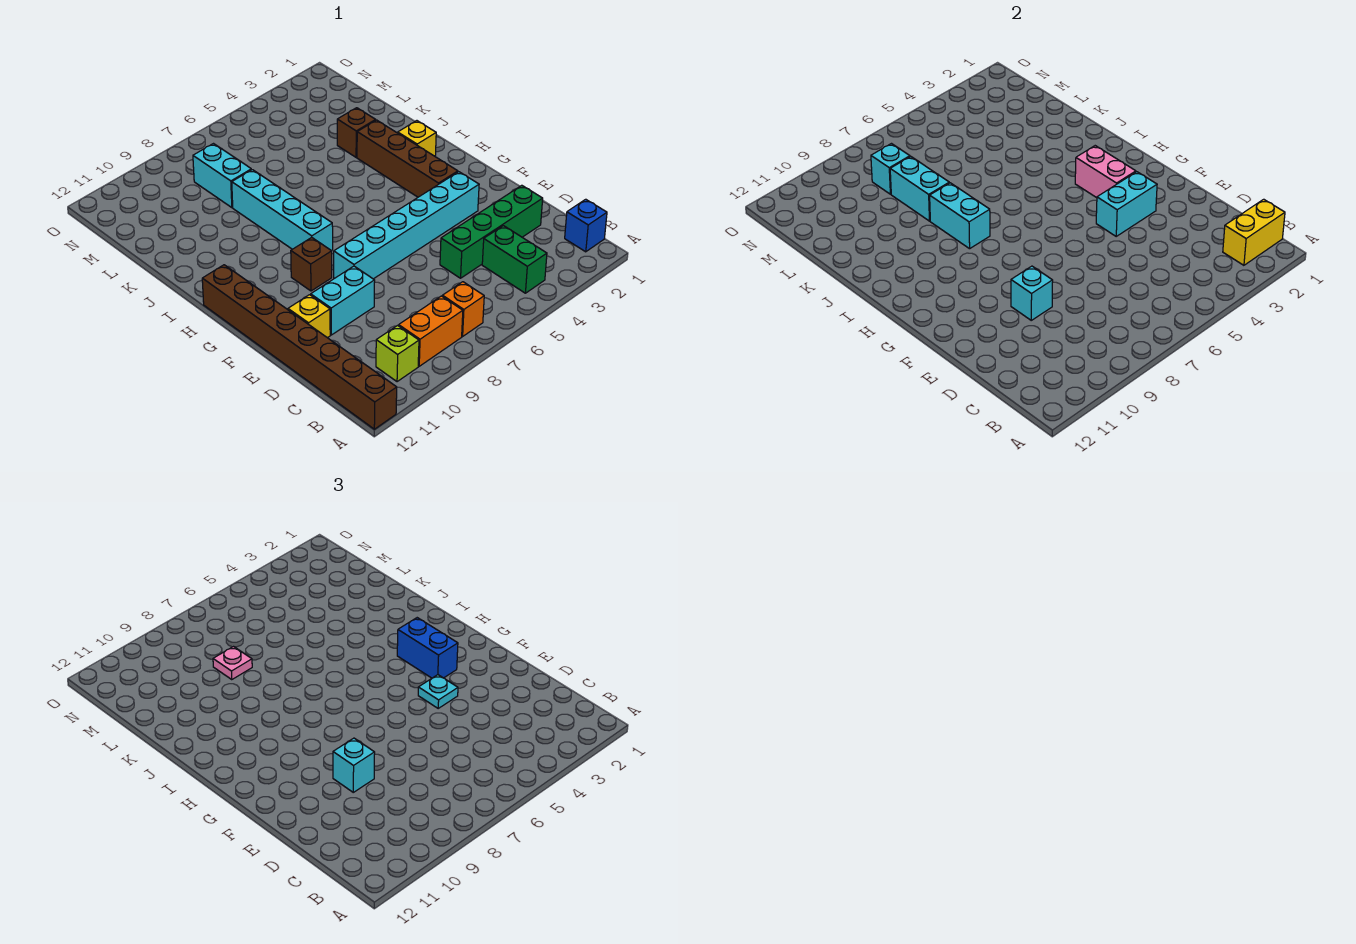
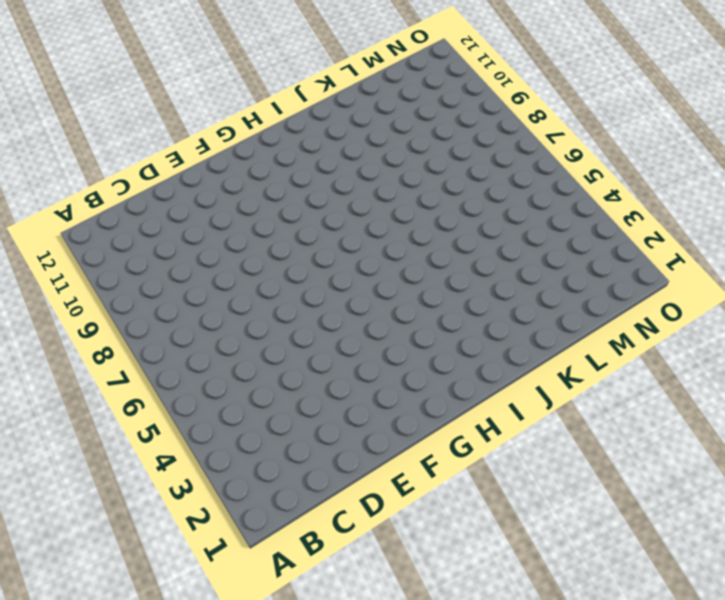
none -> brown 1x8 brick [202,265,397,429]
none -> blue 1x1 brick [565,199,607,252]
none -> green 1x2 brick [482,226,547,293]

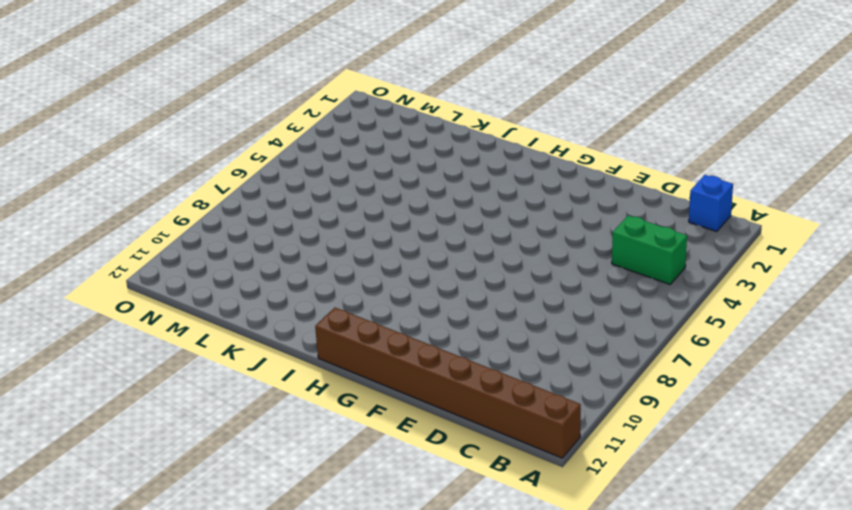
none -> orange 1x1 brick [442,282,484,336]
none -> orange 1x2 brick [399,296,463,366]
none -> lime 1x1 brick [376,326,419,382]

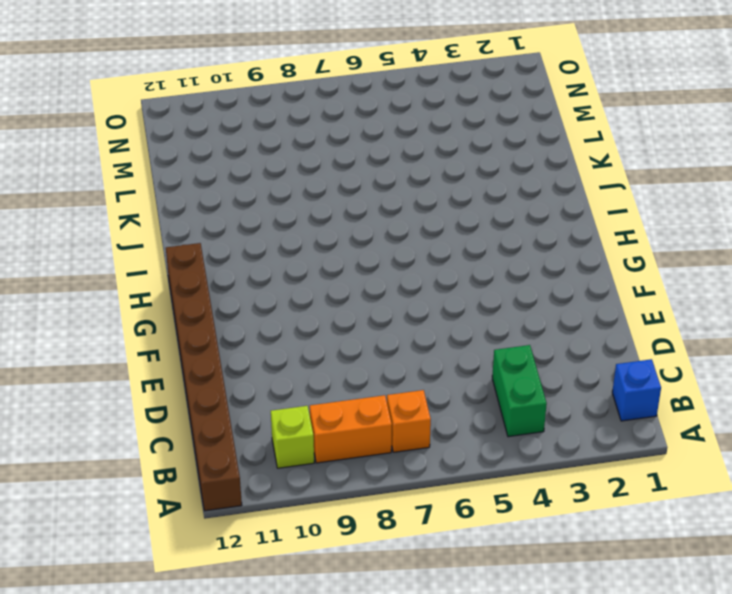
none -> green 1x4 brick [440,185,543,278]
none -> cyan 1x2 brick [311,266,375,335]
none -> yellow 1x1 brick [288,295,330,338]

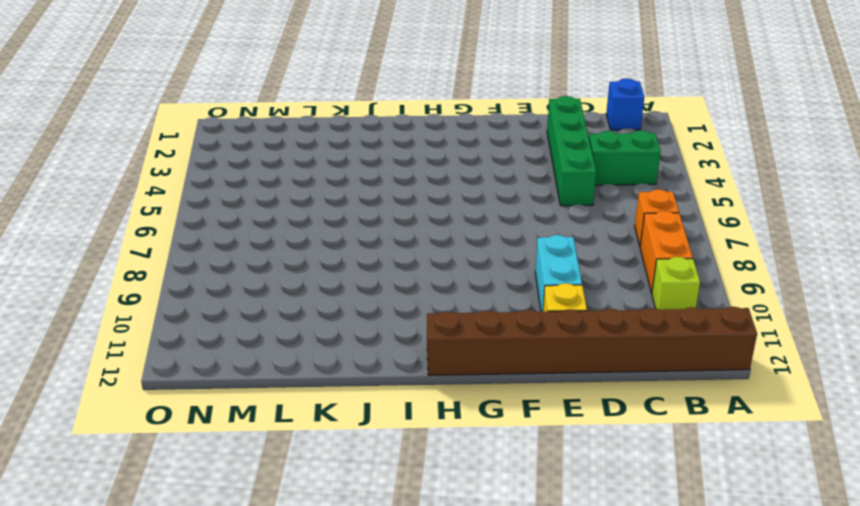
none -> cyan 1x6 brick [334,172,479,279]
none -> brown 1x4 brick [357,120,458,197]
none -> brown 1x1 brick [291,237,332,291]

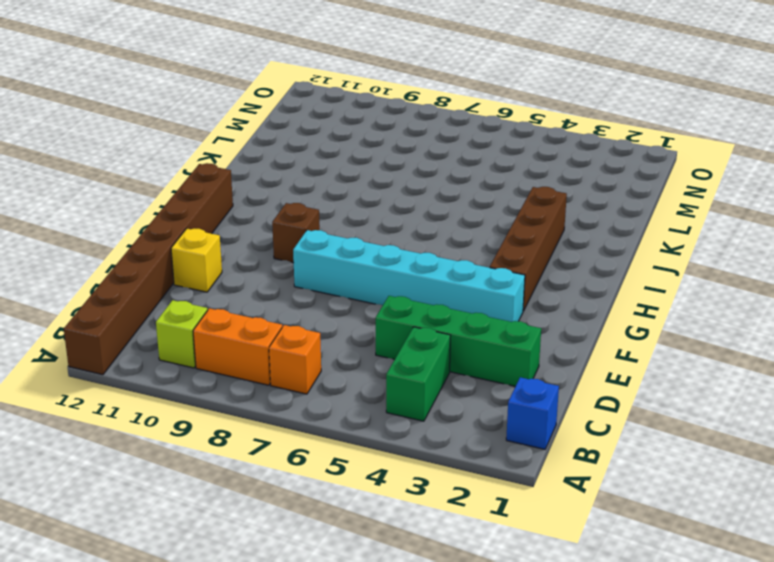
none -> cyan 1x2 brick [311,266,375,335]
none -> cyan 1x4 brick [232,170,333,251]
none -> yellow 1x1 brick [398,121,436,156]

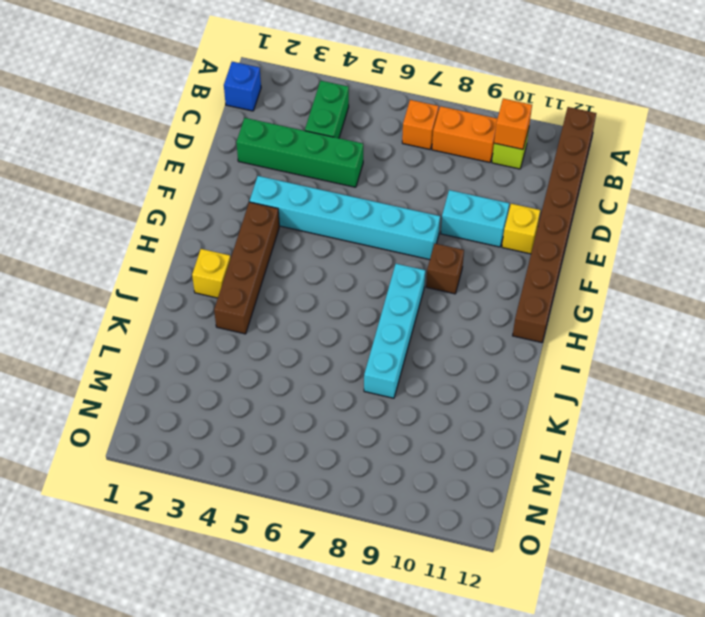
orange 1x1 brick [494,99,532,149] -> none
none -> brown 1x1 brick [337,108,376,157]
none -> cyan 1x2 brick [193,144,251,208]
none -> yellow 1x2 brick [1223,199,1285,265]

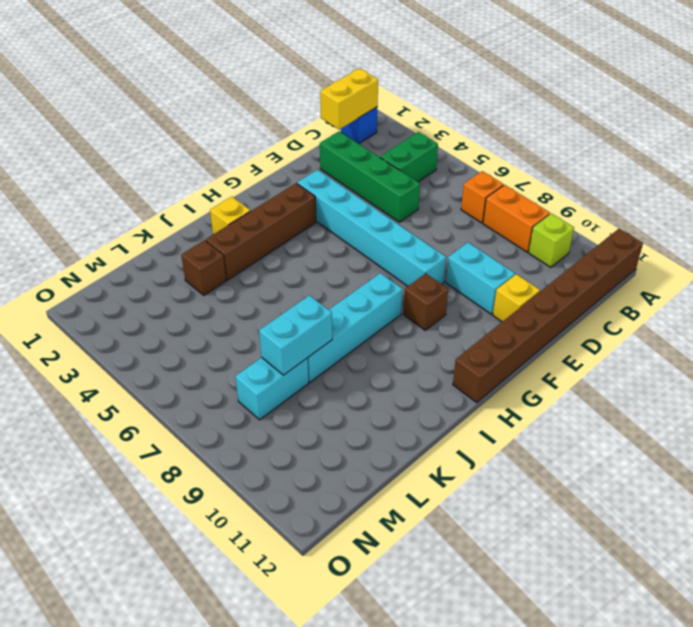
yellow 1x2 brick [320,68,378,130] -> yellow 1x2 brick turned to [1223,199,1285,265]
none -> cyan 1x1 brick [1011,266,1053,320]
none -> cyan 1x2 brick [1096,172,1157,236]
none -> pink 1x2 brick [1075,146,1136,198]

